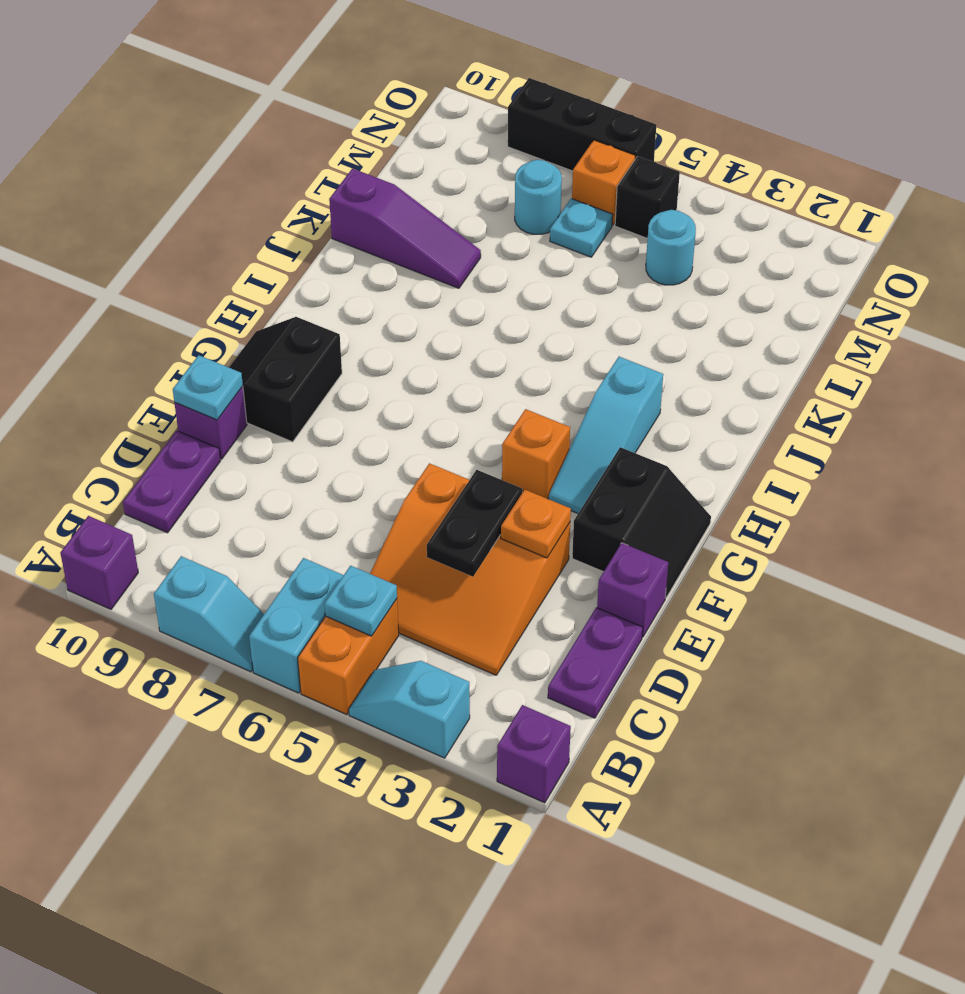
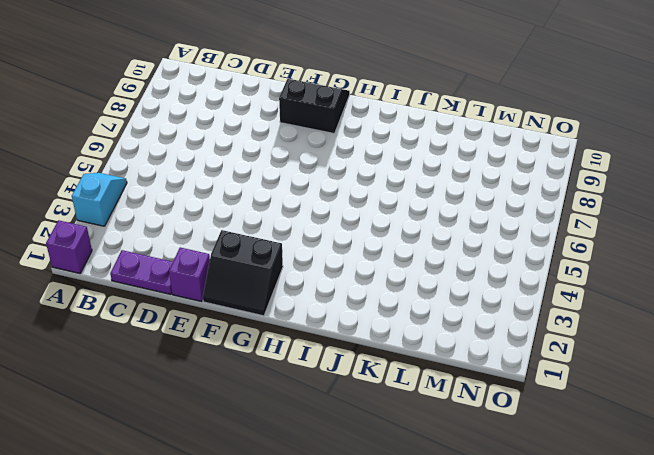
none -> orange 1x2 brick [298,599,399,715]
none -> cyan 1x2 brick [249,558,344,693]
none -> cyan 1x2 slope [154,556,264,672]

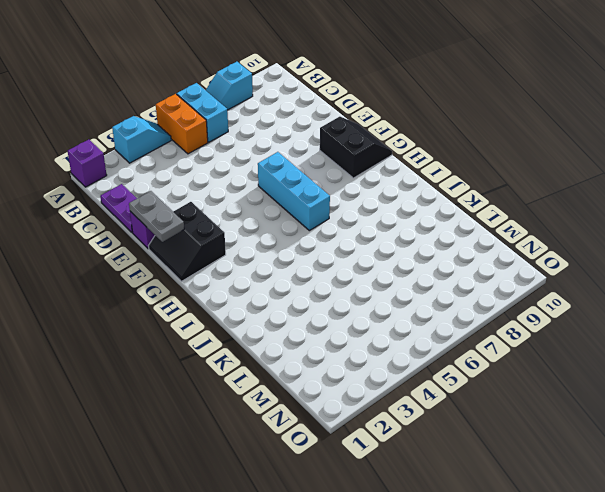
grey 1x2 plate [129,191,184,242] -> none
cyan 1x3 brick [258,152,330,231] -> none
none -> purple 1x1 brick [60,516,138,609]
none -> orange 3x3 slope [370,463,570,675]
none -> purple 1x2 plate [123,431,221,533]

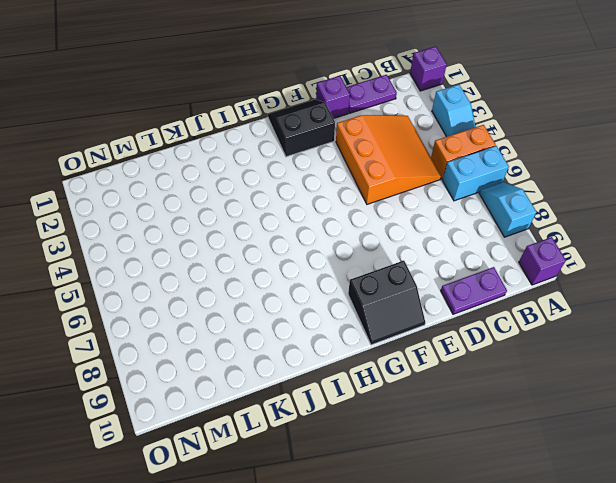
none -> purple 1x1 brick [174,386,247,459]
none -> cyan 1x3 slope [549,357,663,513]
none -> orange 1x1 brick [502,409,570,499]

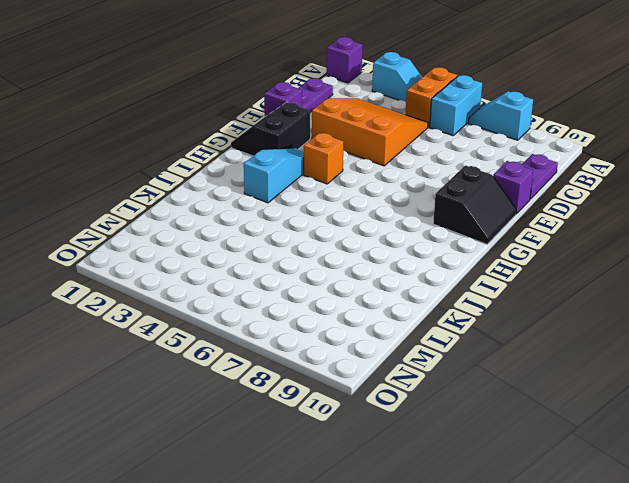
none -> purple 1x1 brick [60,516,138,609]
none -> purple 1x3 slope [329,169,481,288]
none -> cyan 1x1 round brick [646,210,696,285]

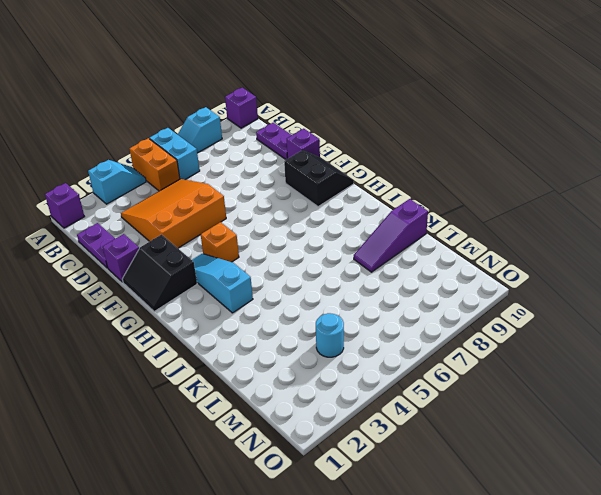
none -> cyan 1x1 plate [550,199,613,257]
none -> cyan 1x1 round brick [515,160,562,234]
none -> black 1x1 brick [615,156,680,239]

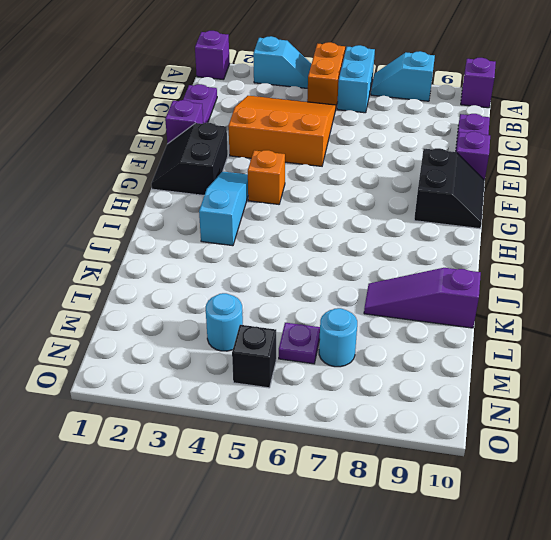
purple 1x1 plate [279,323,320,364] -> cyan 1x1 plate [550,199,613,257]
none -> orange 1x1 brick [572,140,635,225]
none -> black 1x3 brick [508,78,656,171]
none -> cyan 1x1 plate [324,566,397,636]

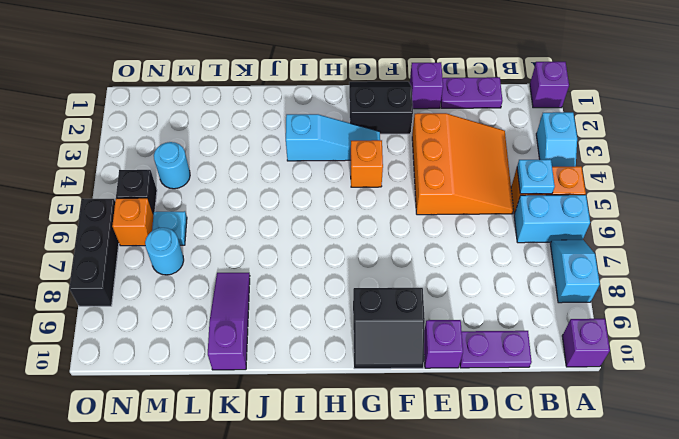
none -> black 1x2 plate [427,470,522,577]
none -> orange 1x1 plate [501,490,571,558]
none -> cyan 1x1 plate [173,355,243,420]

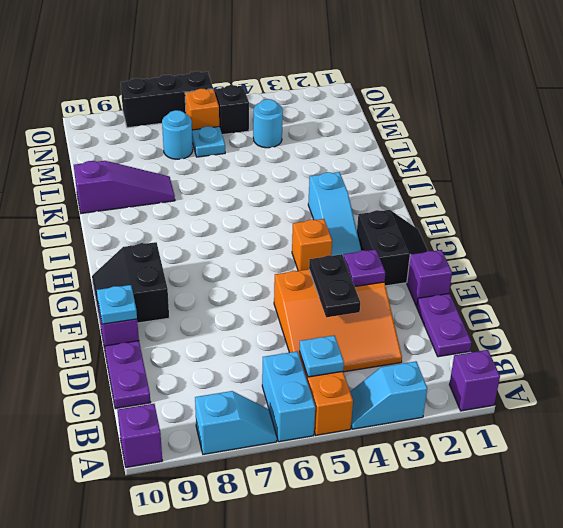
purple 1x1 plate [344,249,385,287] -> orange 1x1 plate [501,490,571,558]

